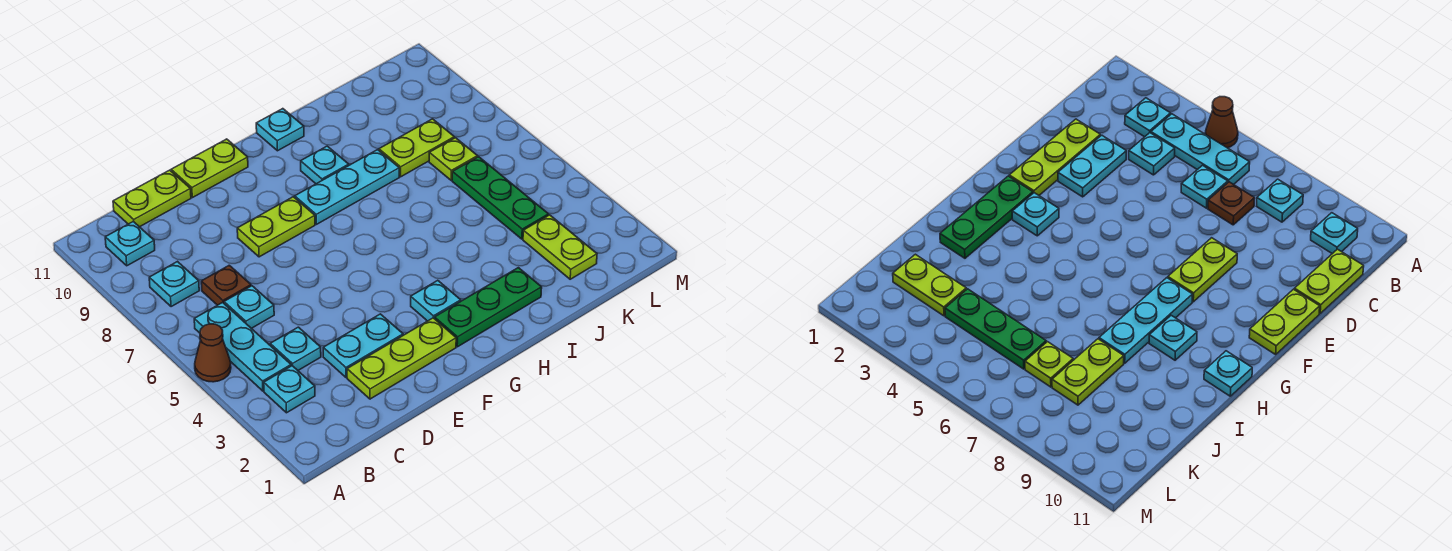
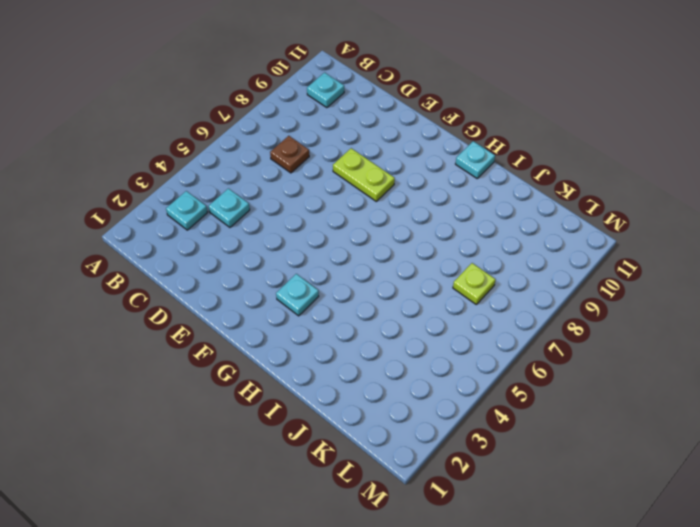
none -> brown 1x1 cone [195,324,231,382]
none -> cyan 1x3 plate [194,303,291,391]
none -> cyan 1x1 plate [149,262,199,307]

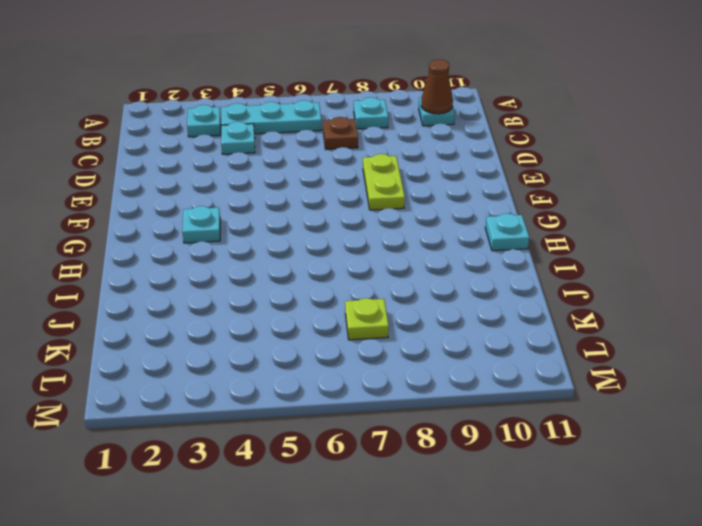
brown 1x1 cone [421,59,453,114] -> brown 1x1 cone moved to [195,324,231,382]
none -> cyan 1x1 plate [224,286,274,328]
none -> lime 1x2 plate [113,170,191,227]
none -> lime 1x3 plate [347,318,456,399]

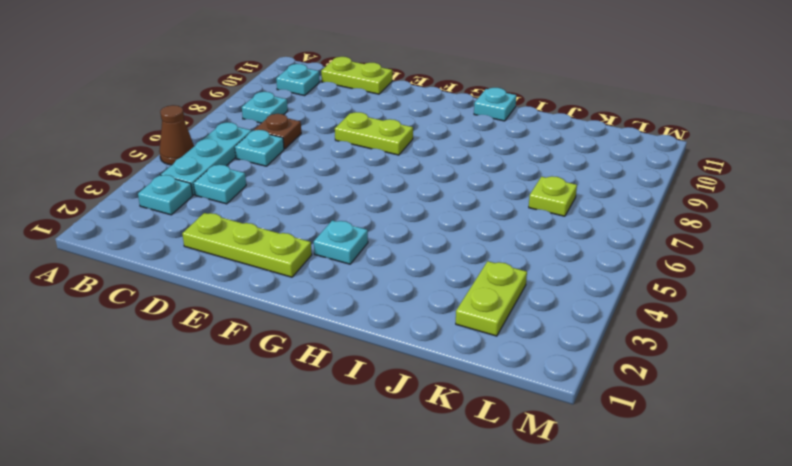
none -> cyan 1x2 plate [323,314,403,377]
none -> lime 1x2 plate [171,139,248,198]
none -> green 1x3 plate [435,268,542,347]

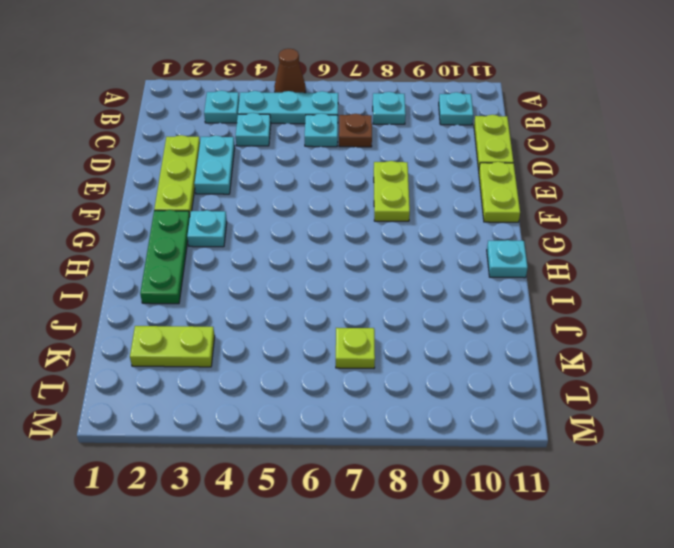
none -> cyan 1x3 plate [295,150,399,224]
none -> cyan 1x1 plate [301,146,349,184]
none -> lime 1x2 plate [379,119,454,177]

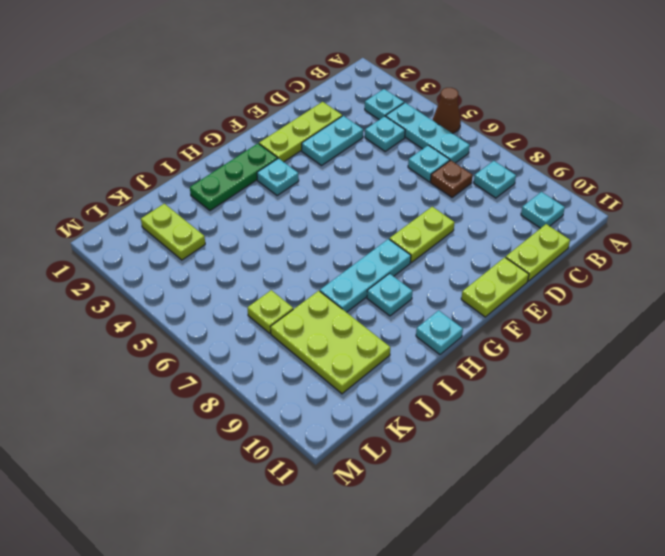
lime 2x3 plate [271,291,390,394] -> lime 1x2 plate [379,119,454,177]
none -> green 1x3 plate [452,157,549,239]

